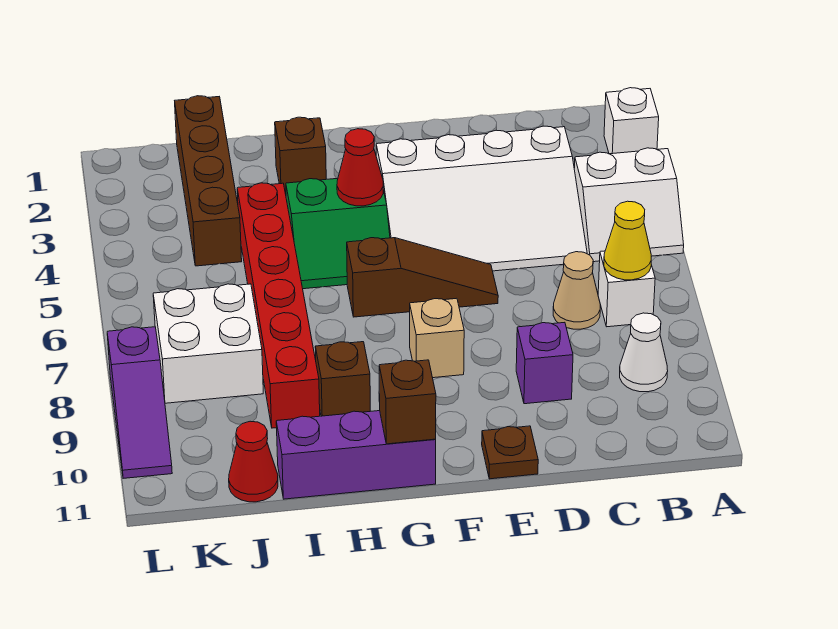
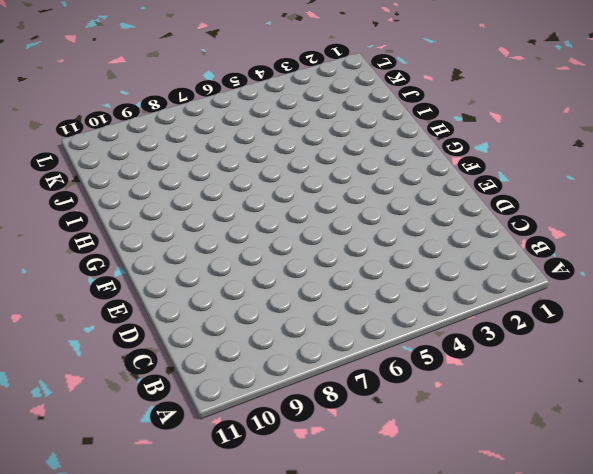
none -> white 1x1 brick [604,88,659,154]
none -> white 2x2 slope [574,148,684,262]
none -> white 1x1 brick [598,251,655,327]

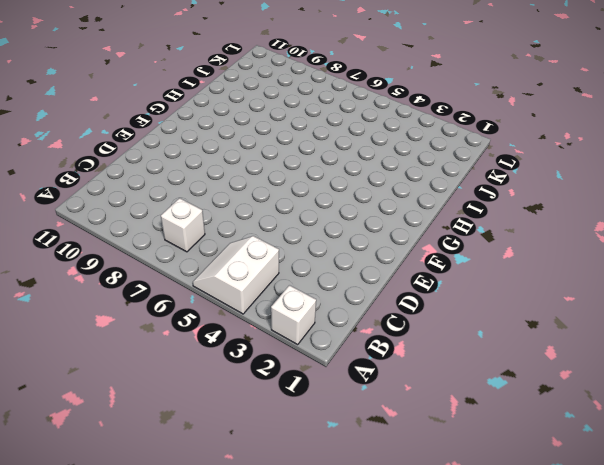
none -> white 1x1 cone [620,313,668,392]
none -> white 3x4 slope [376,126,587,271]
none -> tan 1x1 cone [553,252,600,329]

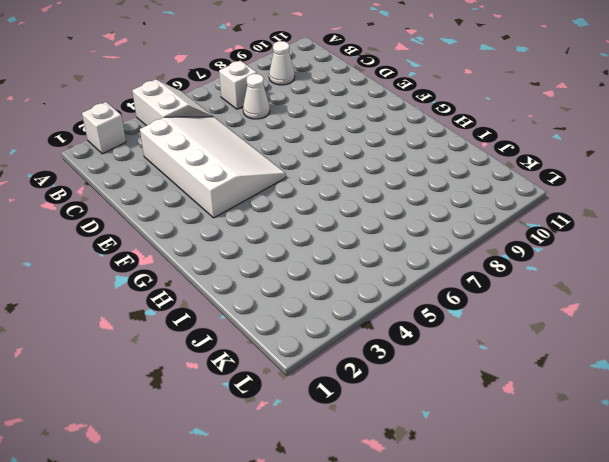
white 1x1 cone [243,74,270,119] -> tan 1x1 cone [553,252,600,329]
none -> purple 1x1 brick [516,322,573,404]
none -> brown 1x3 slope [347,238,498,317]
none -> brown 1x1 plate [482,426,538,479]

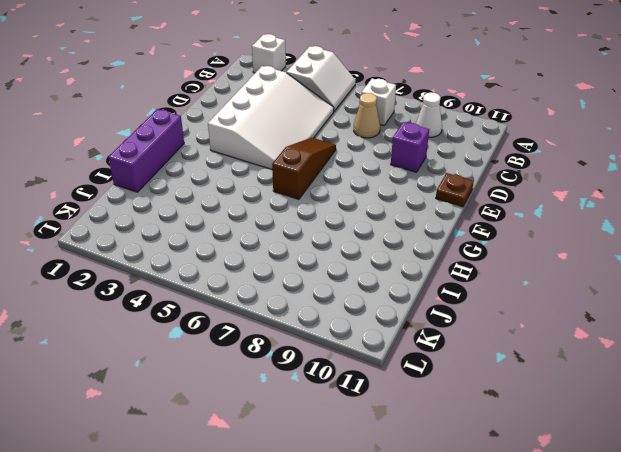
purple 1x3 brick [109,109,184,192] -> purple 1x3 brick moved to [276,411,436,499]
none -> tan 1x1 brick [410,298,464,378]
none -> green 2x2 slope [286,178,390,289]
none -> brown 1x1 brick [275,117,326,194]

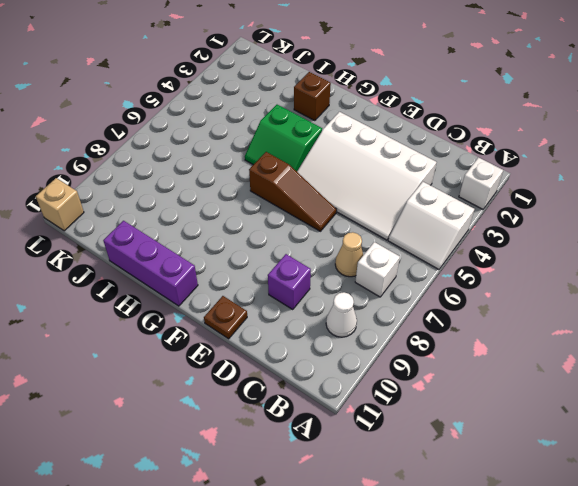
tan 1x1 brick [36,178,84,231] -> tan 1x1 brick moved to [410,298,464,378]
none -> brown 1x1 brick [315,342,370,416]
none -> red 1x6 brick [237,183,320,428]
none -> brown 1x4 brick [175,96,242,266]

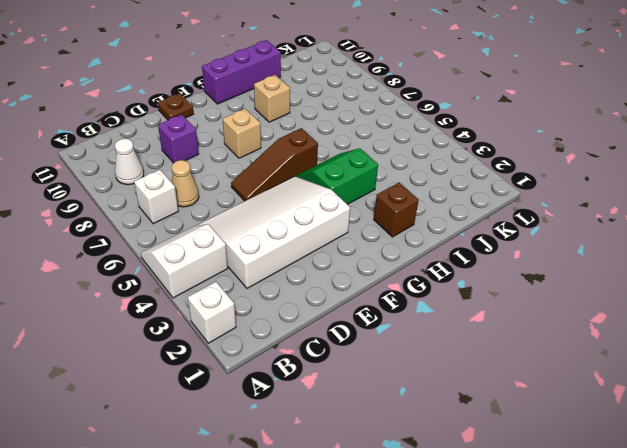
tan 1x1 brick [254,75,290,122] -> brown 1x1 brick [315,342,370,416]
none -> red 1x6 brick [237,183,320,428]
none -> brown 1x4 brick [175,96,242,266]
none -> white 2x2 brick [153,284,263,403]

